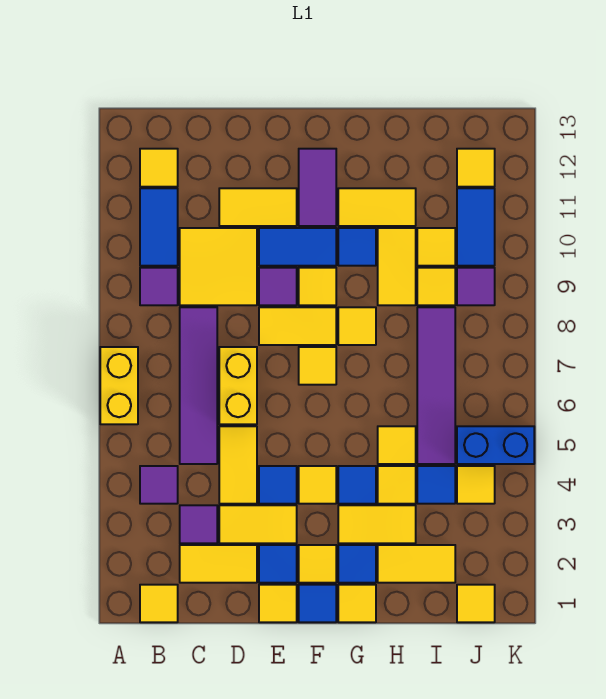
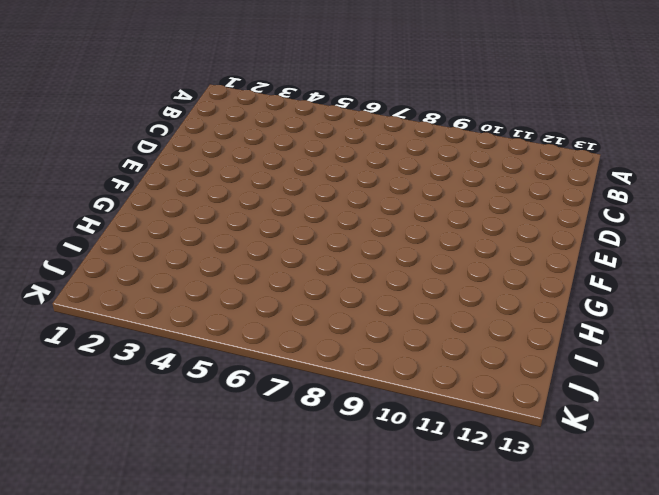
none -> yellow 1x2 brick [100,347,138,424]
none -> yellow 1x1 tile [140,585,178,622]
none -> purple 1x1 tile [140,466,178,504]
none -> purple 1x1 tile [140,268,178,305]

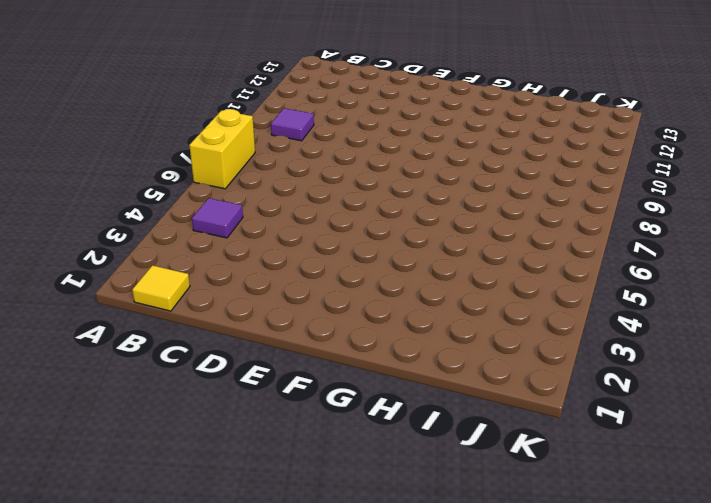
none -> blue 1x2 tile [140,188,178,266]
none -> yellow 1x1 tile [140,149,178,187]
none -> yellow 1x2 tile [180,545,257,583]
none -> purple 1x1 tile [180,505,217,543]

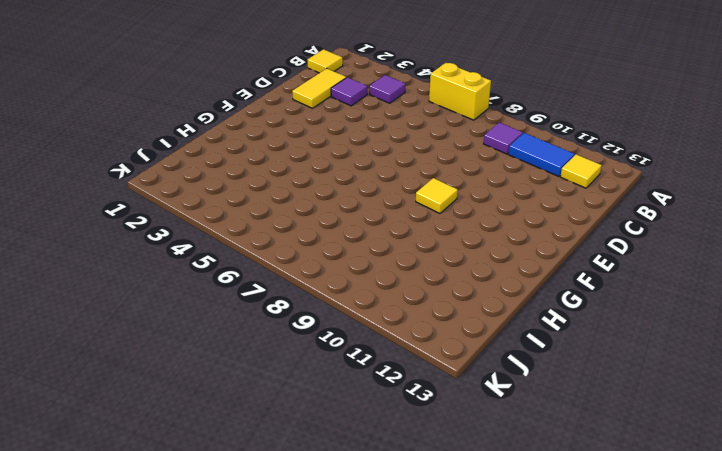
none -> purple 1x4 tile [180,307,217,464]
none -> yellow 2x2 tile [180,228,257,305]
none -> yellow 1x2 tile [219,505,297,543]
none -> yellow 1x2 tile [219,426,257,504]

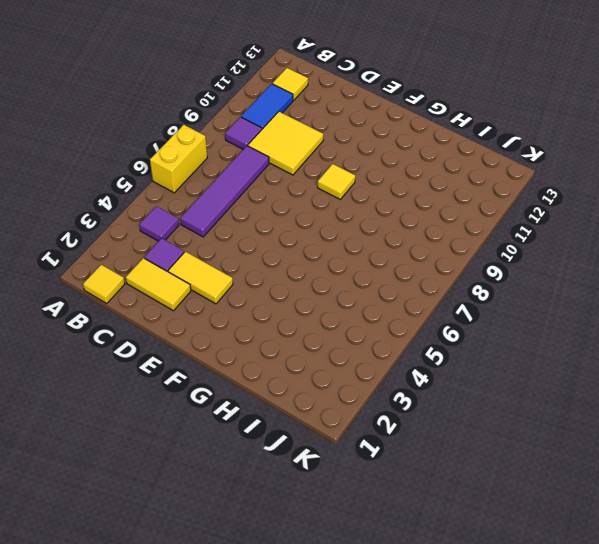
none -> yellow 1x2 tile [219,426,257,504]
none -> yellow 1x2 brick [219,347,257,424]
none -> yellow 1x2 tile [219,188,297,226]
none -> yellow 1x1 tile [259,585,297,622]

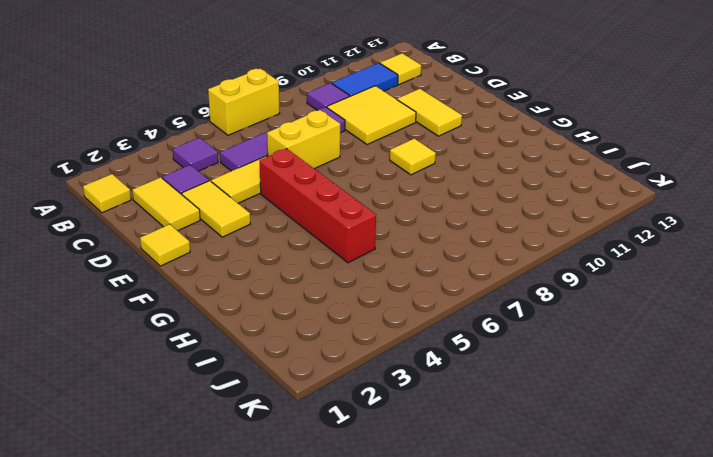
red 1x4 brick [260,149,376,263] -> yellow 1x1 tile [378,426,416,464]
none -> blue 1x1 tile [259,545,297,583]
none -> blue 1x1 tile [259,466,297,504]
none -> yellow 1x2 tile [259,307,336,345]
none -> purple 1x1 tile [259,268,297,305]

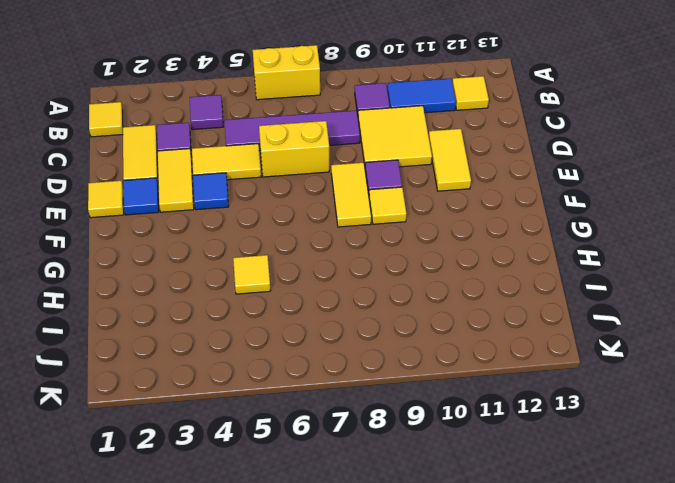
none -> blue 1x2 tile [259,228,336,266]
none -> blue 1x1 tile [299,585,336,622]
none -> yellow 1x1 tile [299,545,336,583]
none -> yellow 1x1 tile [299,466,336,504]

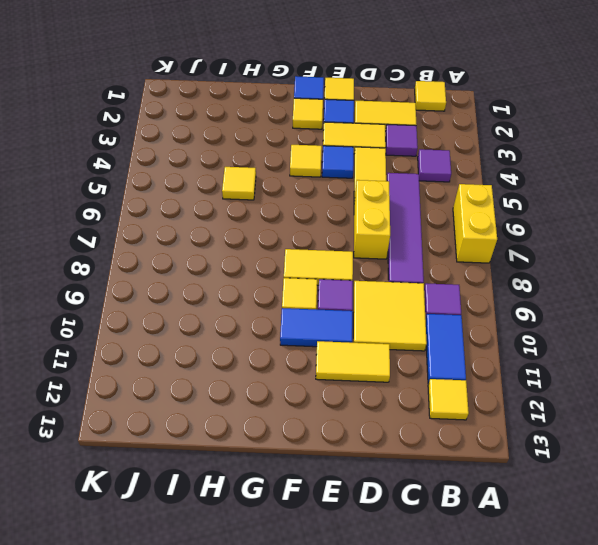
none -> yellow 1x1 tile [299,347,336,385]
none -> purple 1x2 tile [299,149,336,226]
none -> yellow 1x1 tile [338,585,376,622]
none -> blue 1x1 tile [338,545,376,583]

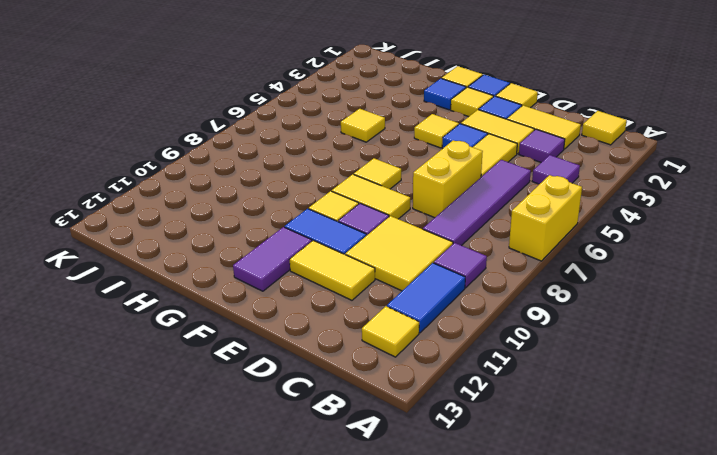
none -> yellow 1x2 tile [338,505,416,543]
none -> blue 1x1 tile [338,466,376,504]
none -> yellow 1x1 tile [338,307,376,345]
none -> blue 1x1 tile [338,228,376,266]

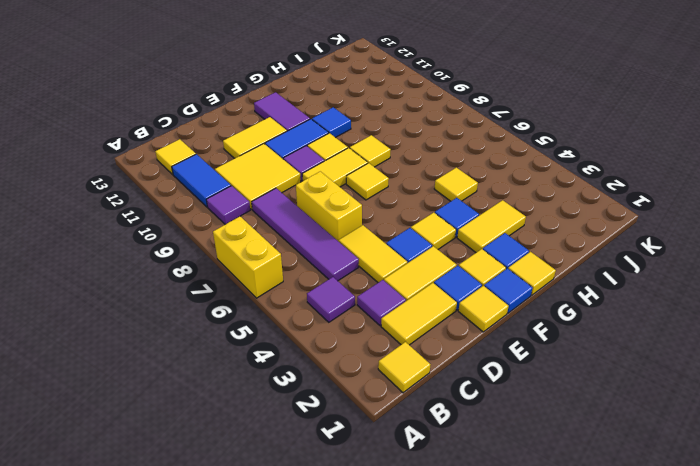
none -> yellow 1x2 tile [338,188,416,226]
none -> yellow 1x2 tile [378,545,455,583]
none -> yellow 1x1 tile [378,466,416,504]
none -> yellow 1x2 tile [378,228,416,305]

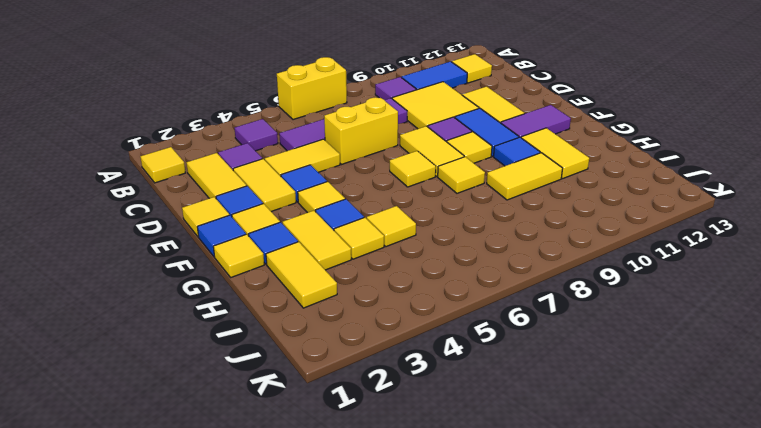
none -> blue 1x1 tile [417,466,455,504]
none -> purple 1x4 tile [417,307,455,464]
none -> yellow 1x1 tile [417,268,455,305]
none -> yellow 1x1 tile [417,228,455,266]

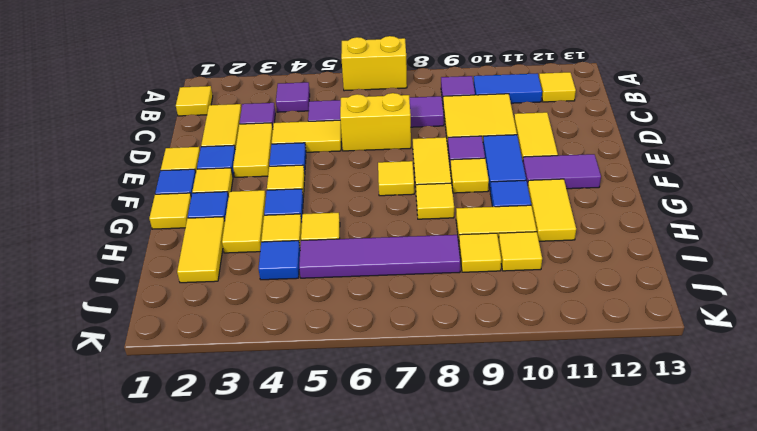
none -> yellow 1x1 tile [457,585,495,622]
none -> yellow 1x1 tile [457,466,495,504]
none -> blue 1x2 brick [457,426,534,464]
none -> purple 1x1 tile [457,268,495,305]

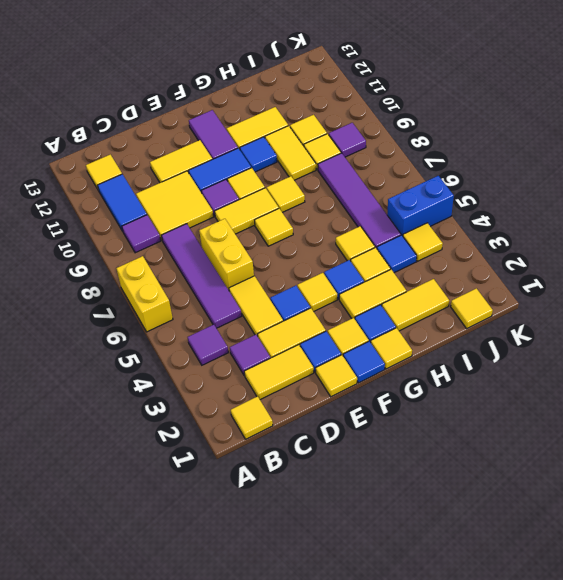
none -> blue 1x2 tile [457,188,495,266]
none -> yellow 1x1 tile [457,149,495,187]

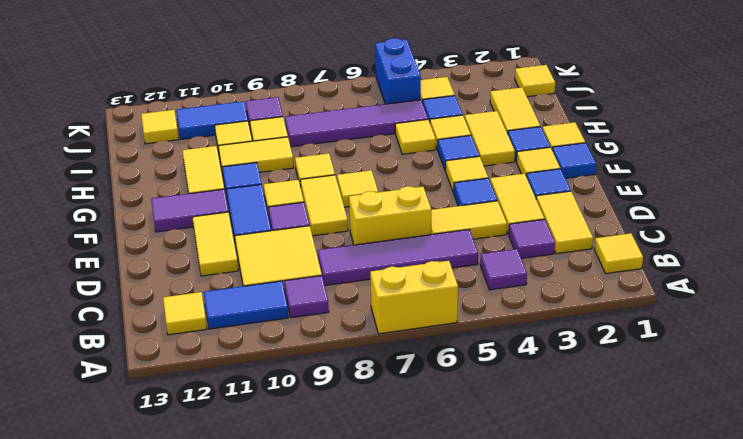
none -> yellow 1x1 tile [259,585,297,622]

